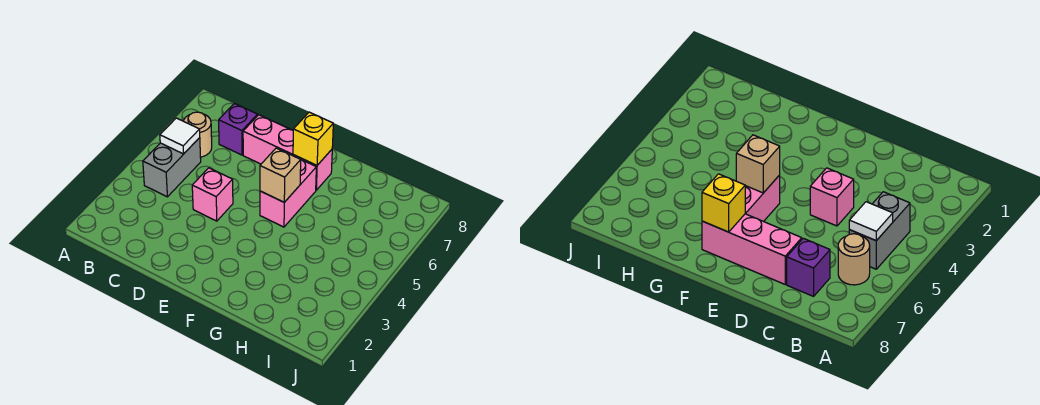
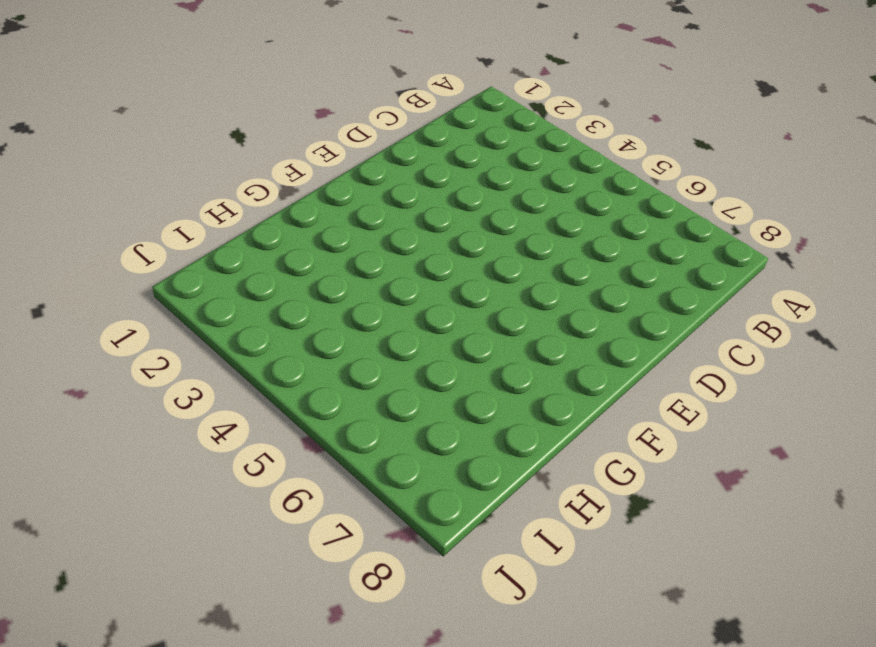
none -> grey 1x2 brick [143,138,201,197]
none -> tan 1x1 round brick [184,112,212,157]

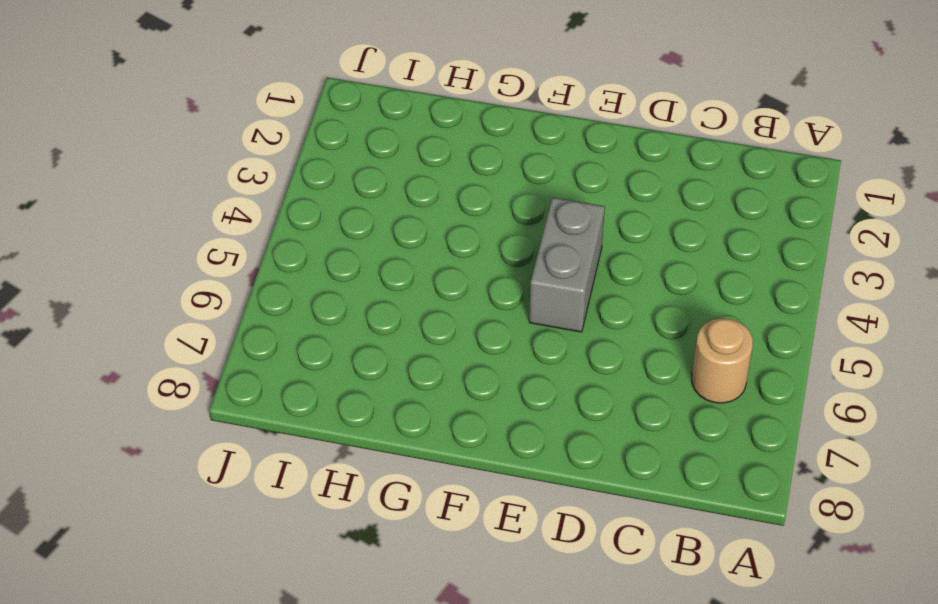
grey 1x2 brick [529,198,605,332] -> grey 1x2 brick moved to [143,138,201,197]
none -> purple 1x1 brick [219,103,257,155]
none -> pink 1x1 brick [192,168,233,221]

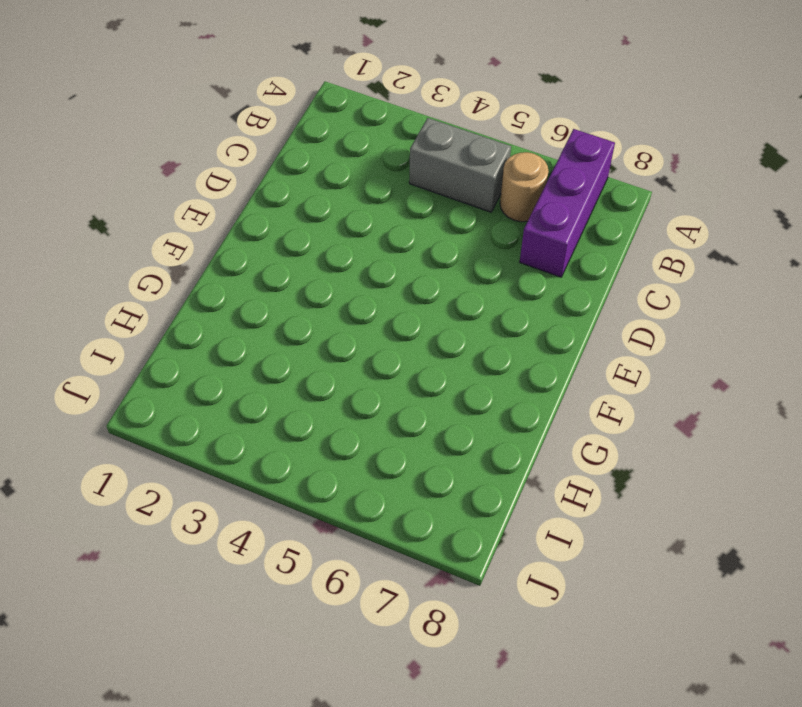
purple 1x3 brick [520,129,615,277] -> purple 1x1 brick [219,103,257,155]
none -> pink 1x1 brick [192,168,233,221]
none -> pink 1x3 brick [243,115,332,190]

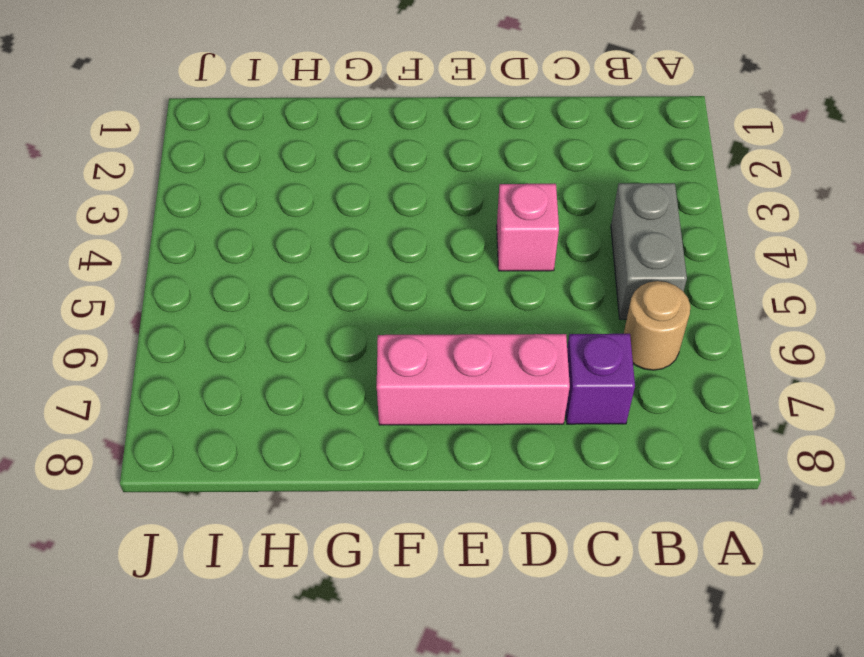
none -> pink 1x2 brick [260,160,316,227]
none -> white 1x1 tile [160,118,200,154]

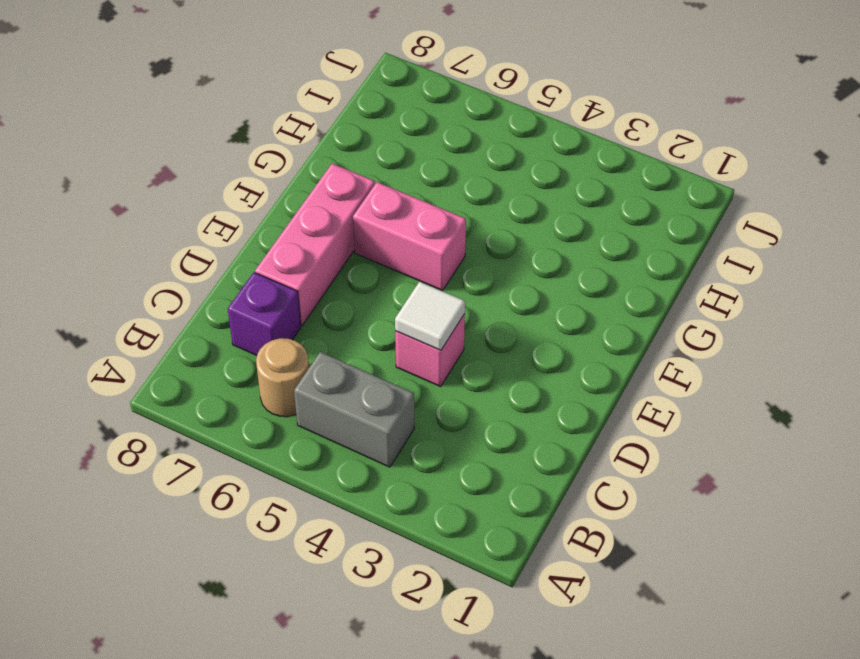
white 1x1 tile [395,282,465,350] -> white 1x1 tile moved to [160,118,200,154]
none -> tan 1x1 brick [260,148,301,202]
none -> yellow 1x1 brick [293,112,333,165]

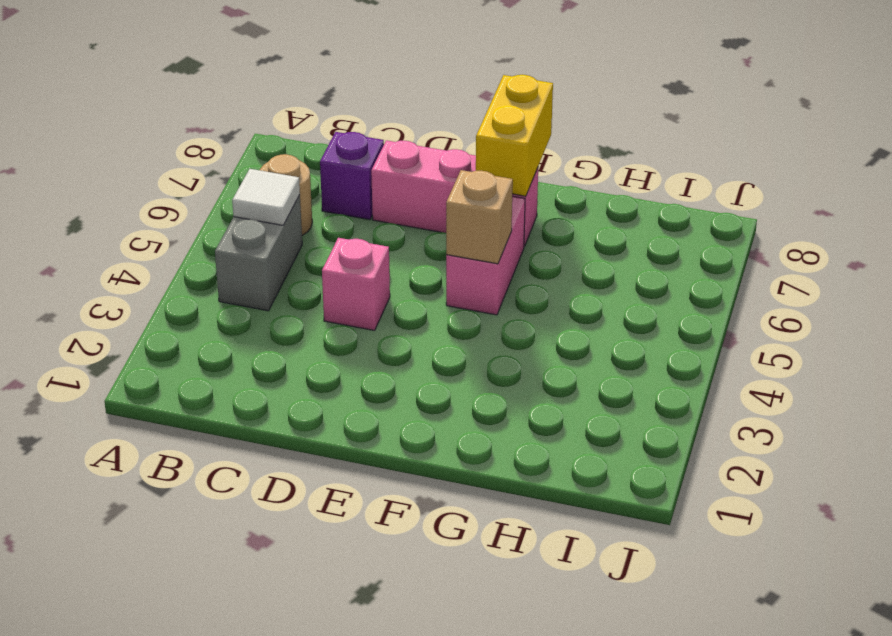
yellow 1x2 brick [476,75,553,196] -> yellow 1x1 brick [293,112,333,165]

